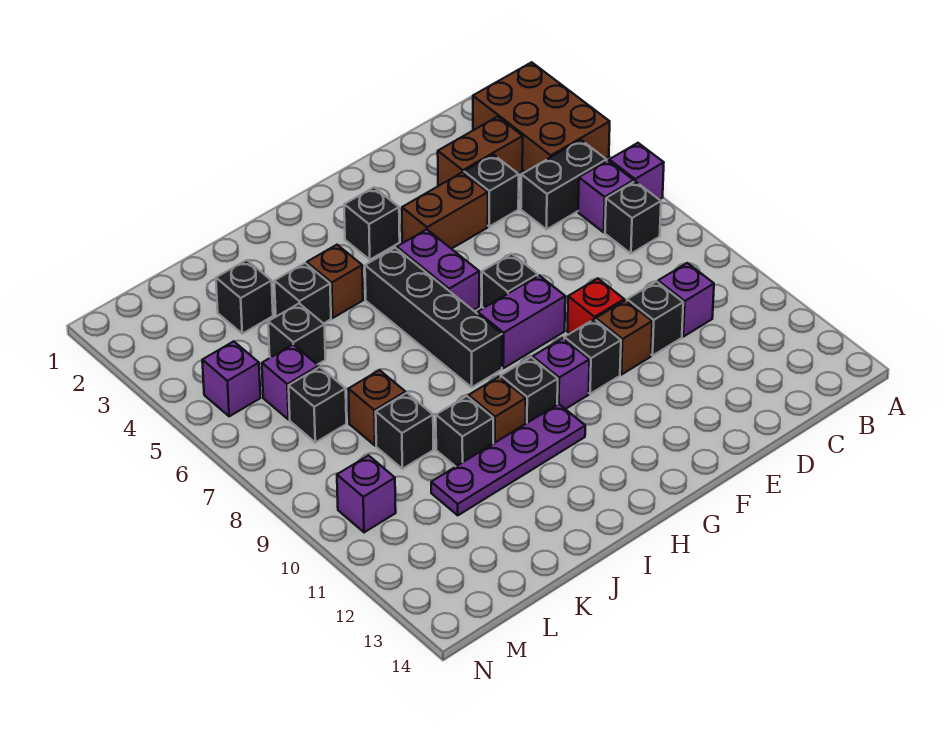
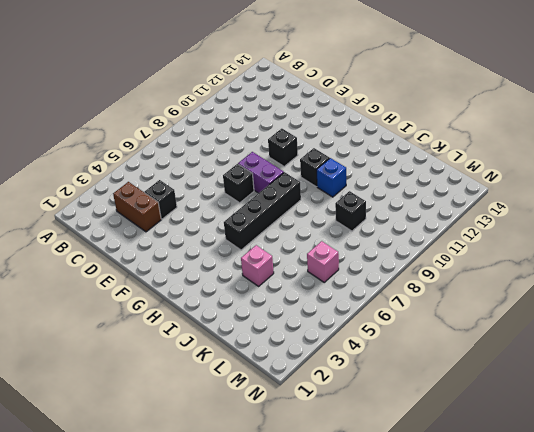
blue 1x1 brick [317,158,346,197] -> brown 1x1 brick [468,377,526,444]
pink 1x1 brick [241,245,274,286] -> black 1x1 brick [274,263,331,324]
pink 1x1 brick [307,241,339,282] -> purple 1x1 brick [262,345,319,420]
none -> brown 2x3 brick [473,62,610,172]
none -> purple 1x1 brick [609,143,664,200]
none -> black 1x2 brick [521,140,607,229]
none -> purple 1x1 brick [578,161,634,232]

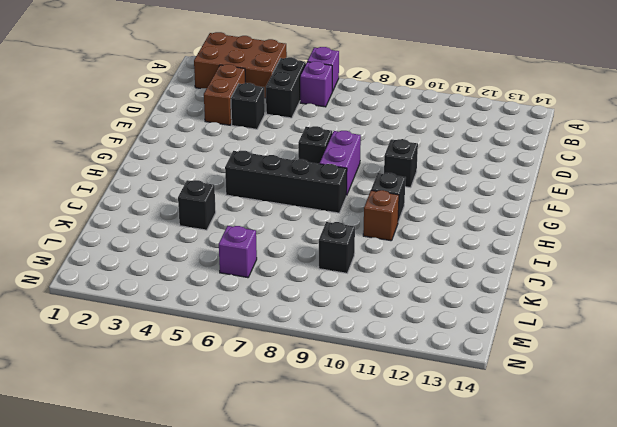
none -> black 1x1 brick [605,181,661,253]
none -> purple 1x1 brick [658,263,714,337]
none -> black 1x1 brick [627,282,683,356]
none -> brown 1x2 brick [402,172,488,249]

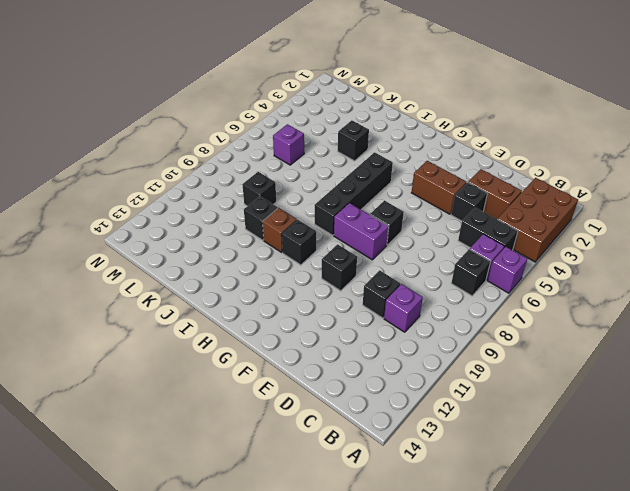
none -> red 1x1 brick [567,278,624,333]
none -> brown 1x1 brick [596,300,652,375]
none -> black 1x1 brick [344,187,400,260]
none -> purple 1x2 brick [397,229,479,310]

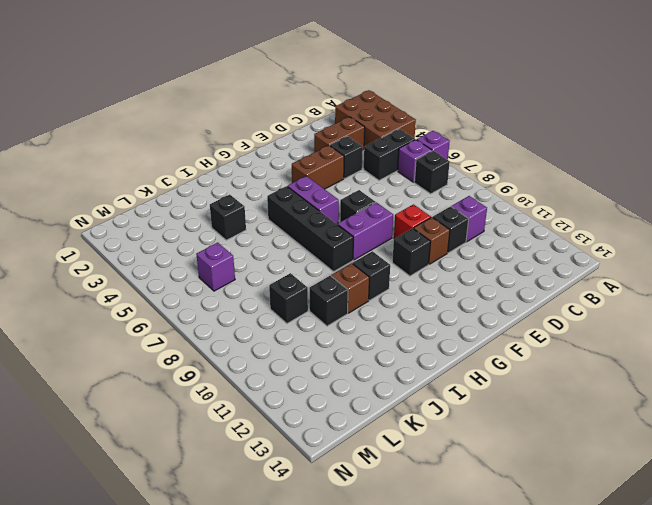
none -> black 1x1 brick [344,187,400,260]
none -> purple 1x1 brick [533,338,590,409]
none -> purple 1x4 plate [431,404,585,515]
none -> brown 1x1 brick [307,245,363,318]

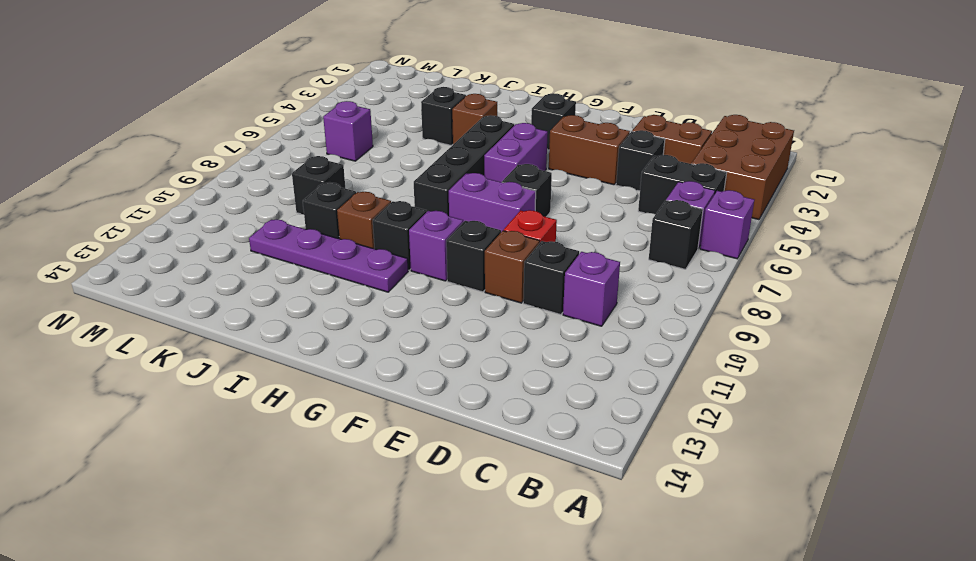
none -> black 1x1 brick [216,260,273,334]
none -> black 1x1 brick [268,304,325,365]
none -> brown 1x1 brick [348,370,406,446]
none -> black 1x1 brick [289,367,346,442]

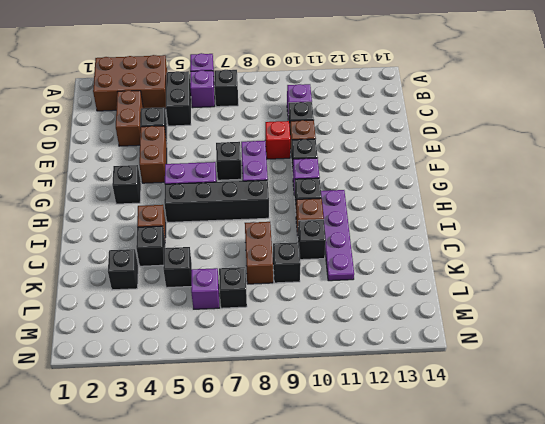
brown 1x2 brick [245,222,273,284] -> brown 1x1 brick [348,370,406,446]
none -> purple 1x1 brick [202,341,260,416]
none -> purple 1x1 brick [337,455,396,532]

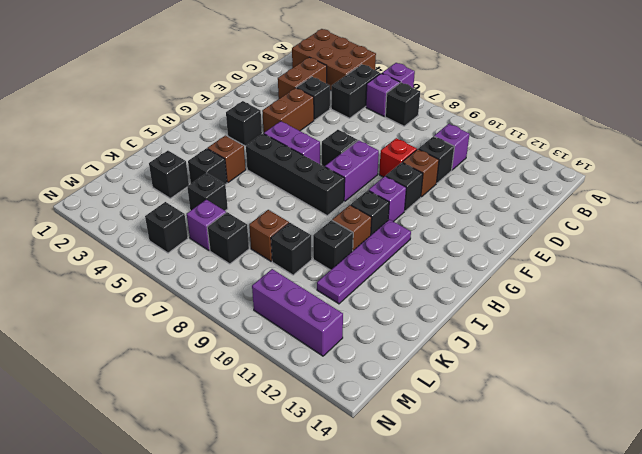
black 1x1 brick [145,202,188,253] -> purple 1x1 brick [202,341,260,416]
purple 1x3 brick [252,269,343,356] -> purple 1x1 brick [337,455,396,532]

